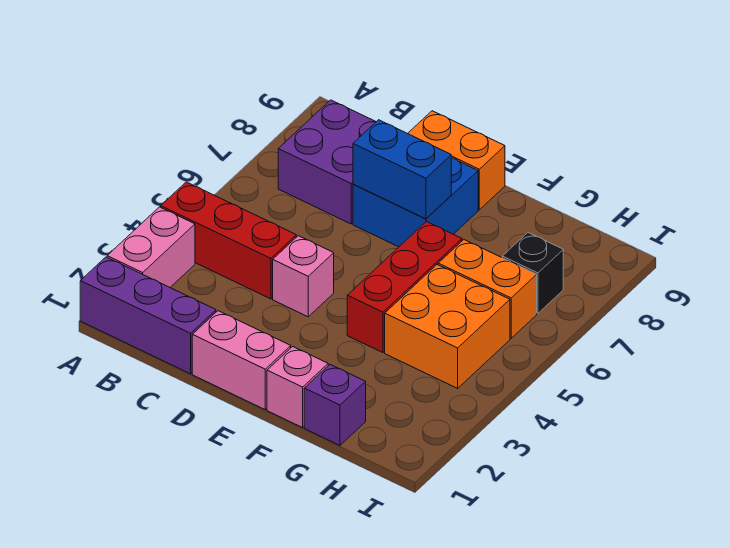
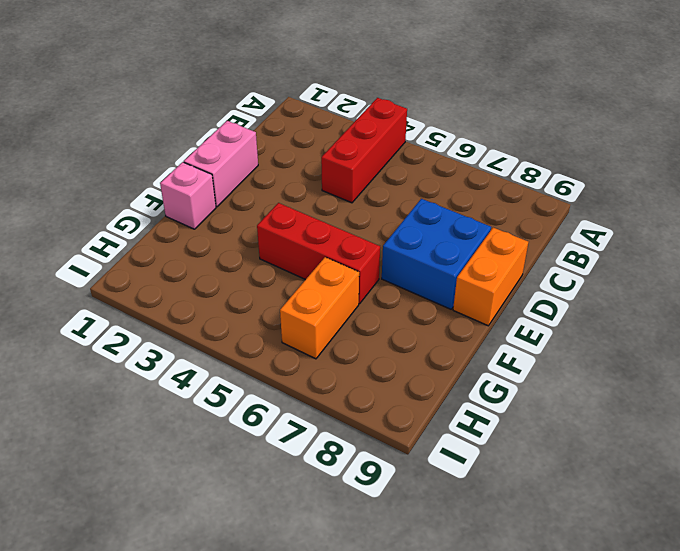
none -> purple 1x3 brick [80,257,216,374]
none -> pink 1x2 brick [107,207,195,287]
none -> purple 2x2 brick [278,100,376,224]

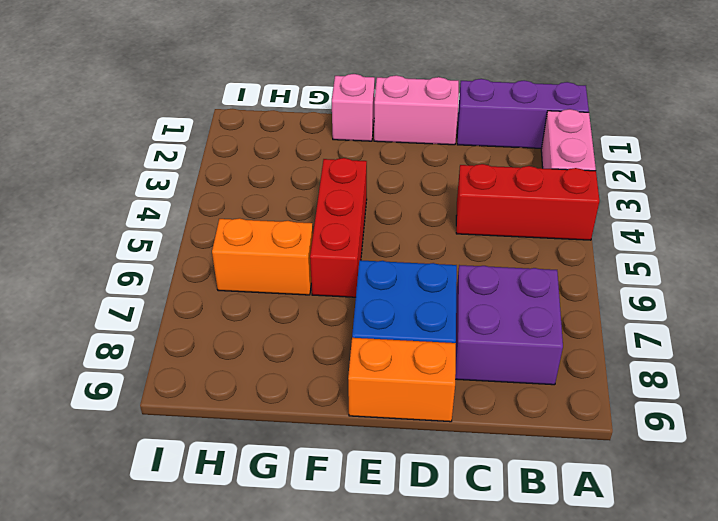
none -> pink 1x1 brick [273,236,334,317]
none -> purple 1x1 brick [304,365,366,445]
none -> orange 2x2 brick [385,265,510,388]

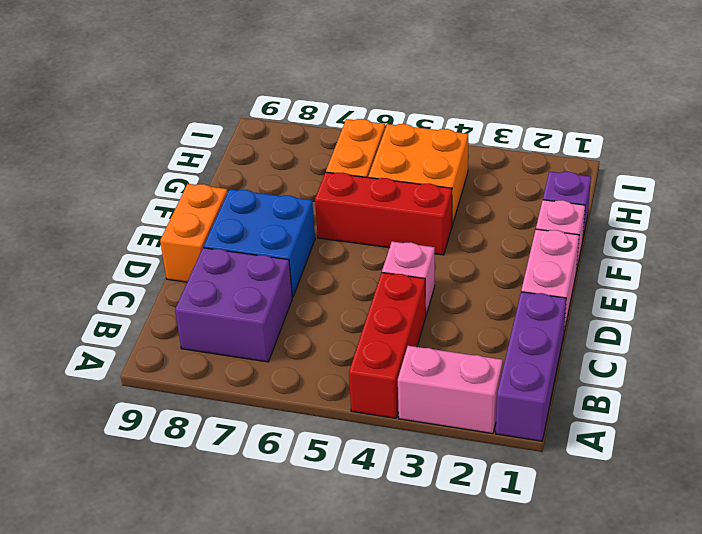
none -> black 1x1 brick [502,233,563,313]
none -> blue 1x2 brick [353,120,451,219]

